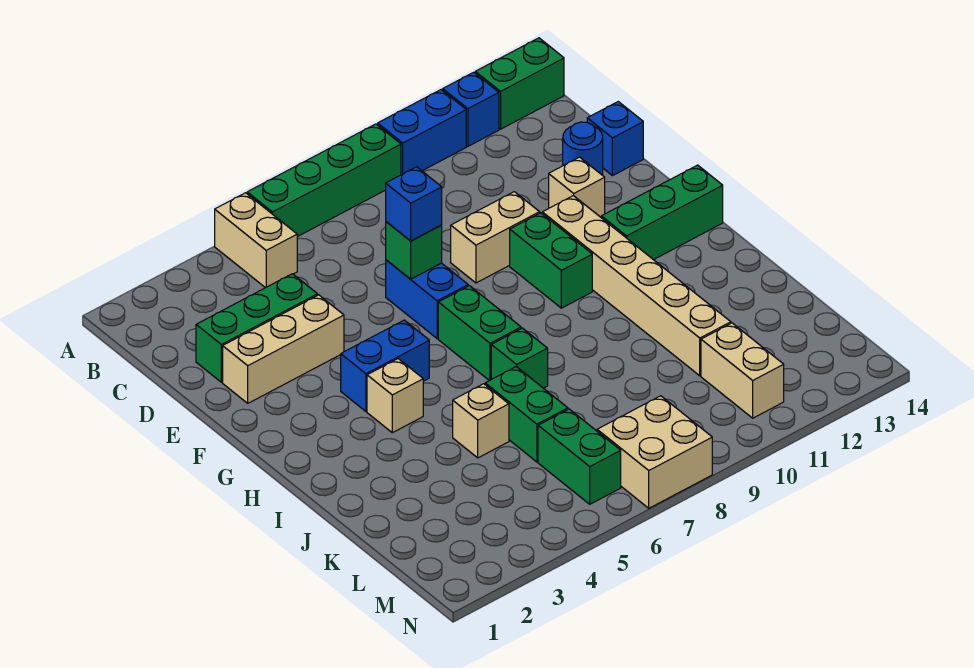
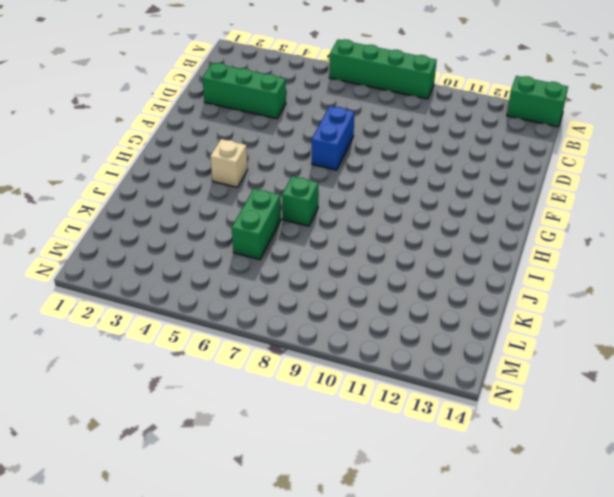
none -> tan 1x2 brick [215,193,297,288]
none -> blue 1x2 brick [378,90,466,175]
none -> blue 1x1 brick [443,72,499,146]

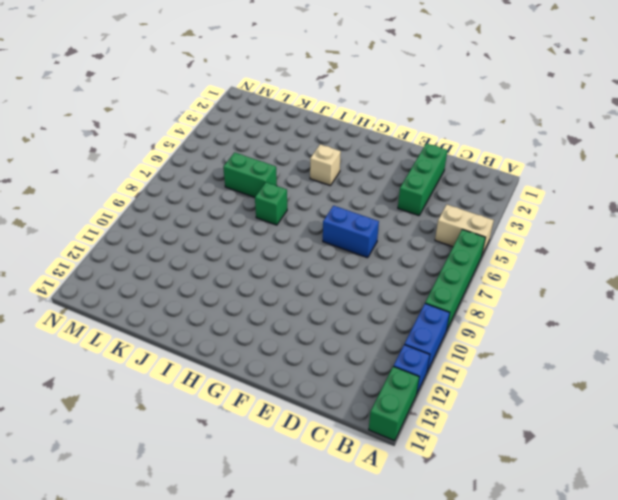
none -> blue 1x1 round brick [563,122,603,175]
none -> blue 1x1 brick [587,102,643,176]
none -> tan 1x3 brick [223,295,344,403]

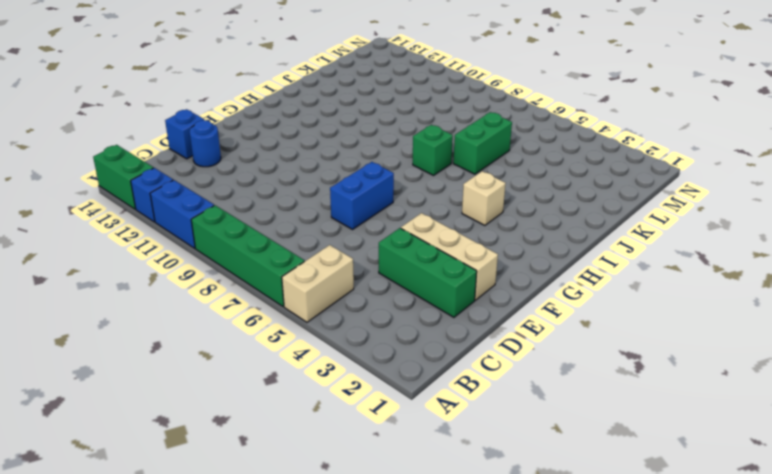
none -> tan 1x2 brick [451,192,540,283]
none -> tan 1x1 brick [549,157,605,217]
none -> green 1x2 brick [510,213,592,308]

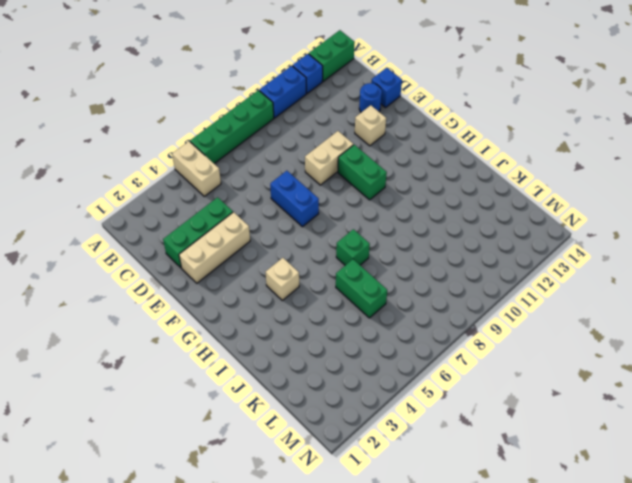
none -> tan 1x6 brick [542,196,731,376]
none -> blue 1x2 brick [341,320,429,411]
none -> green 1x2 brick [438,286,521,381]

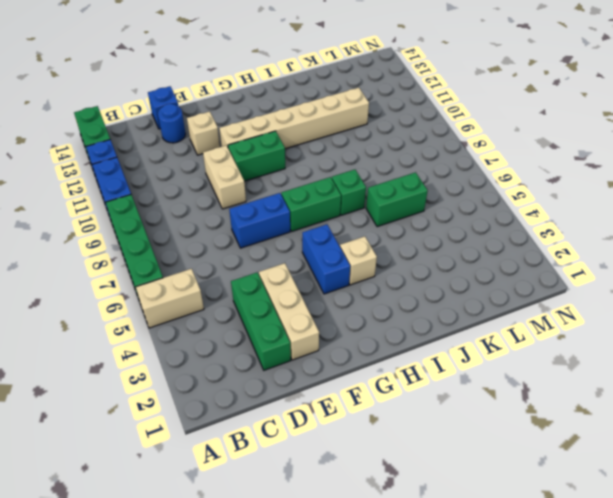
none -> green 1x3 brick [601,165,723,260]
none -> tan 1x1 brick [453,384,509,458]
none -> green 1x2 brick [538,409,621,504]

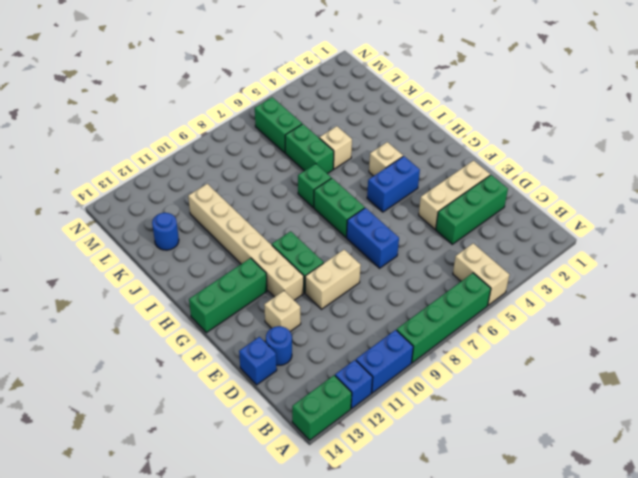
blue 1x1 round brick [152,213,179,250] -> none
none -> tan 1x2 brick [701,323,784,418]
none -> tan 2x2 brick [597,396,712,508]
none -> green 1x1 brick [386,222,442,279]

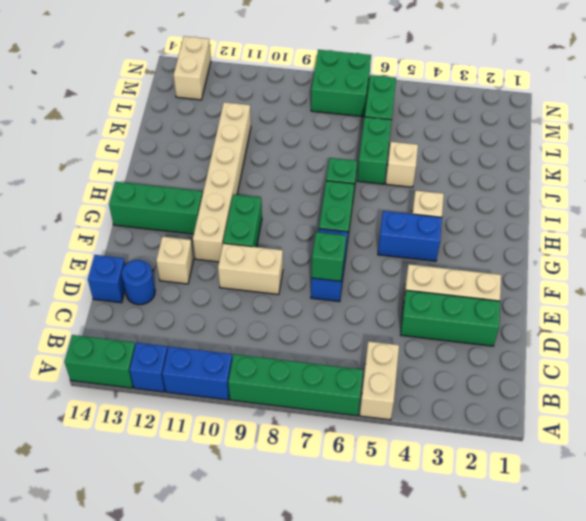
green 2x2 brick [311,50,371,117] -> tan 2x2 brick [597,396,712,508]
tan 1x2 brick [174,36,211,100] -> tan 1x2 brick moved to [701,323,784,418]
none -> blue 1x1 brick [386,167,442,241]

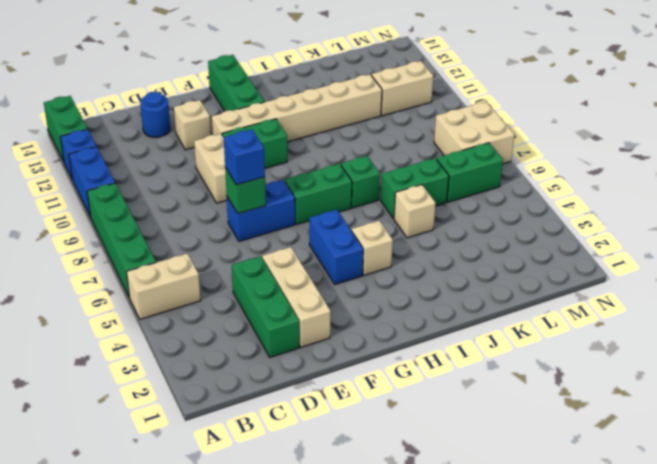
none -> blue 1x1 brick [587,102,643,176]

